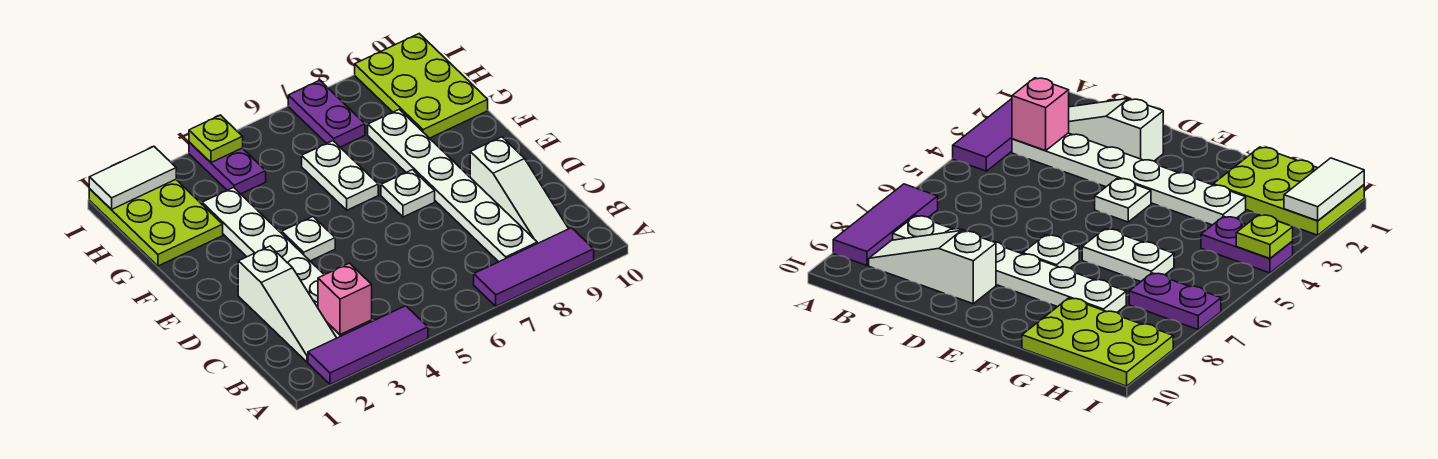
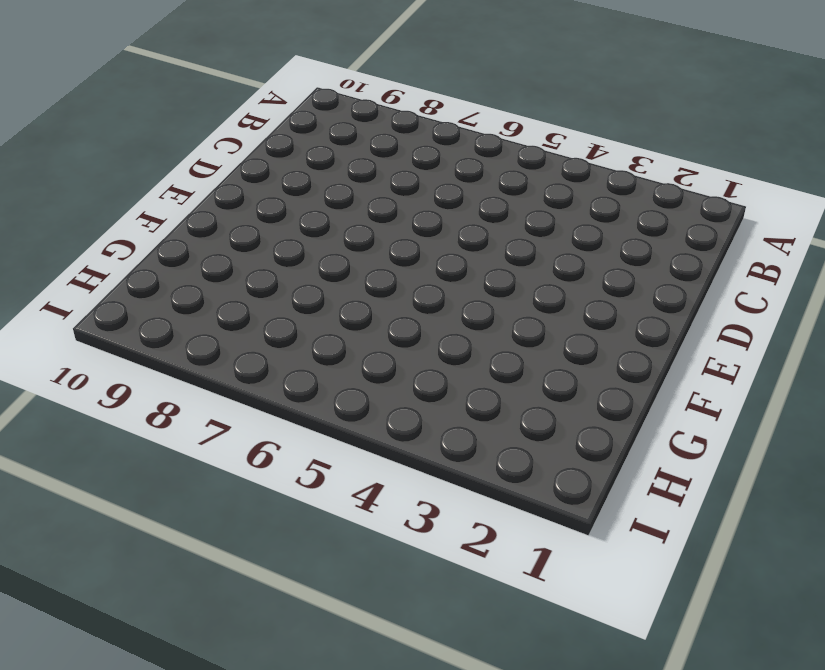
none -> purple 1x3 tile [308,306,428,384]
none -> purple 1x3 tile [474,228,594,306]
none -> white 1x3 slope [238,246,336,362]

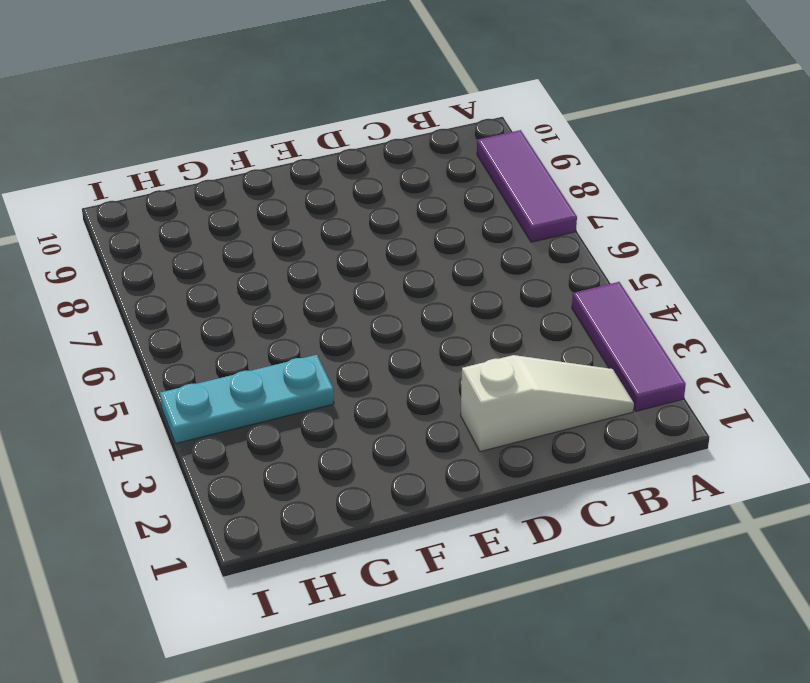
cyan 1x3 plate [160,355,334,443] -> purple 1x2 plate [189,142,266,194]
none -> white 1x6 plate [202,187,372,338]
none -> white 1x6 plate [368,109,537,262]
none -> white 1x3 slope [470,137,568,244]

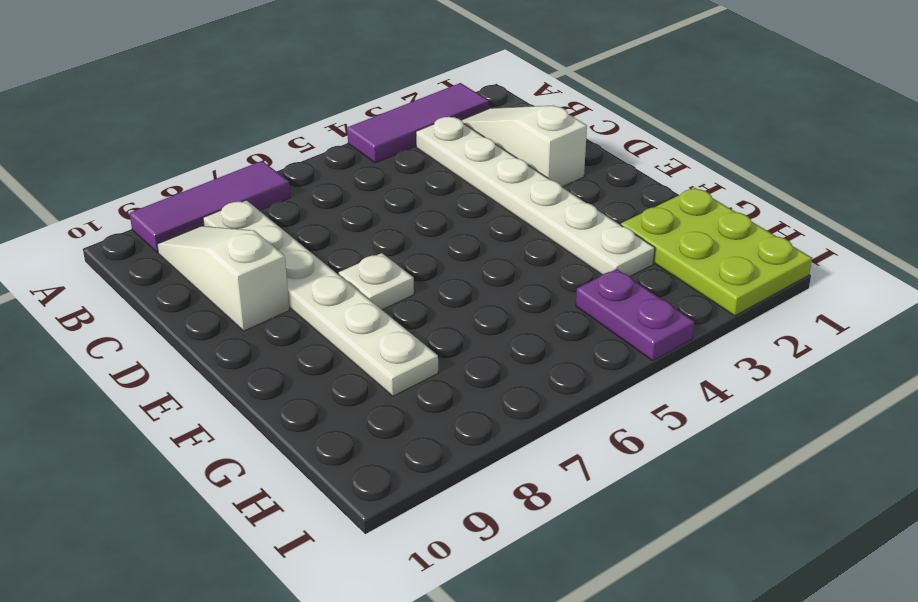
none -> white 1x1 plate [282,217,335,261]
none -> white 1x2 plate [302,141,378,210]
none -> lime 2x3 plate [355,34,488,138]

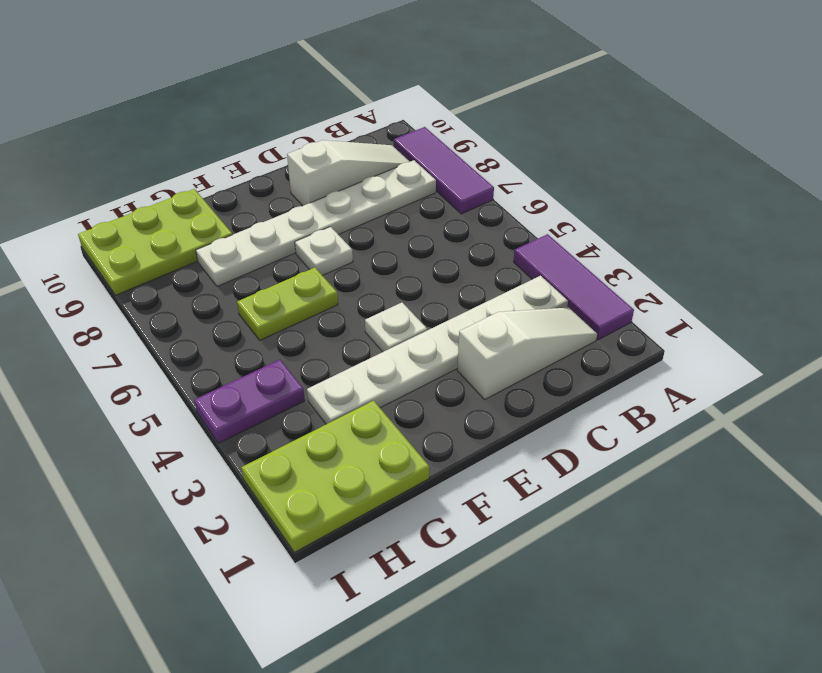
lime 1x2 plate [237,268,338,340] -> white 1x2 plate [302,141,378,210]
none -> purple 1x2 plate [288,80,365,147]
none -> pink 1x1 brick [318,263,372,335]
none -> white 1x2 tile [89,147,176,210]

